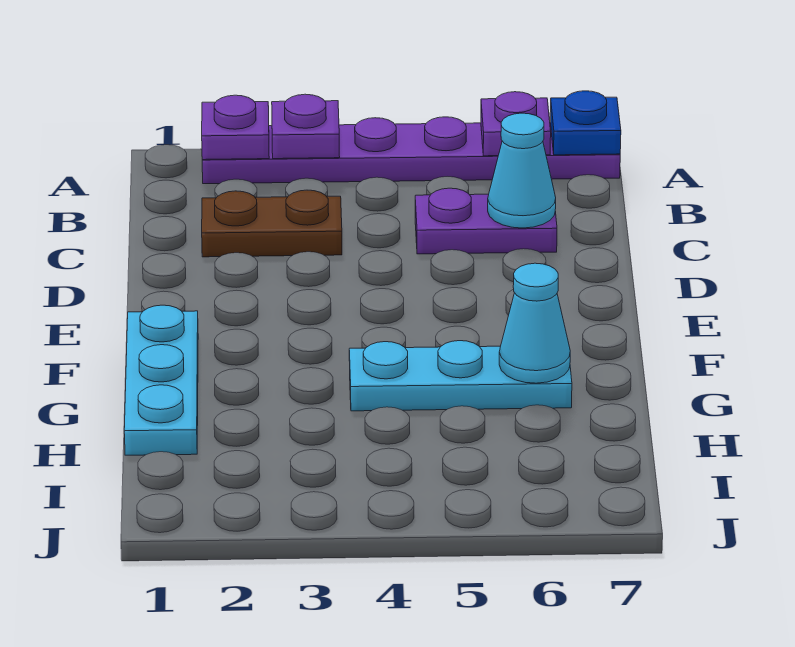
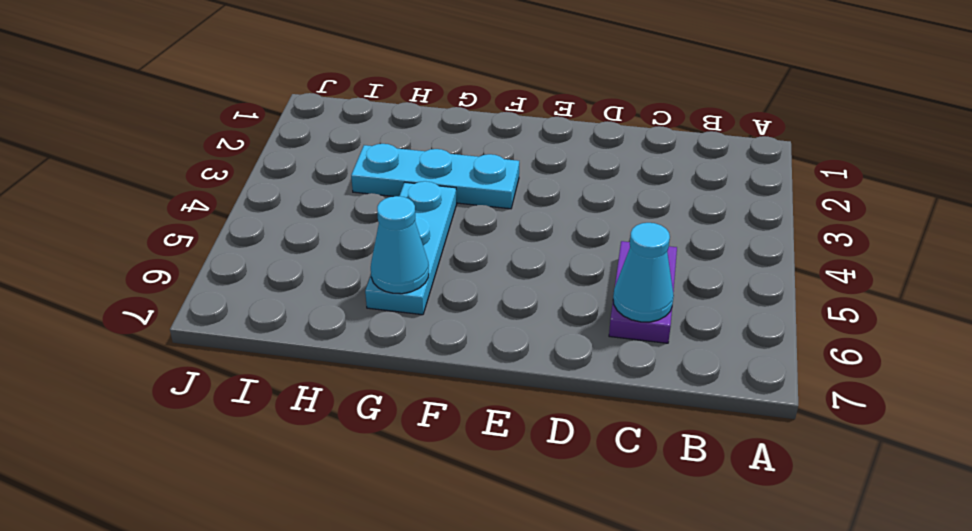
cyan 1x3 plate [351,144,519,209] -> cyan 1x3 plate moved to [124,305,198,455]
none -> purple 1x6 plate [202,117,620,184]
none -> brown 1x2 plate [202,190,342,257]

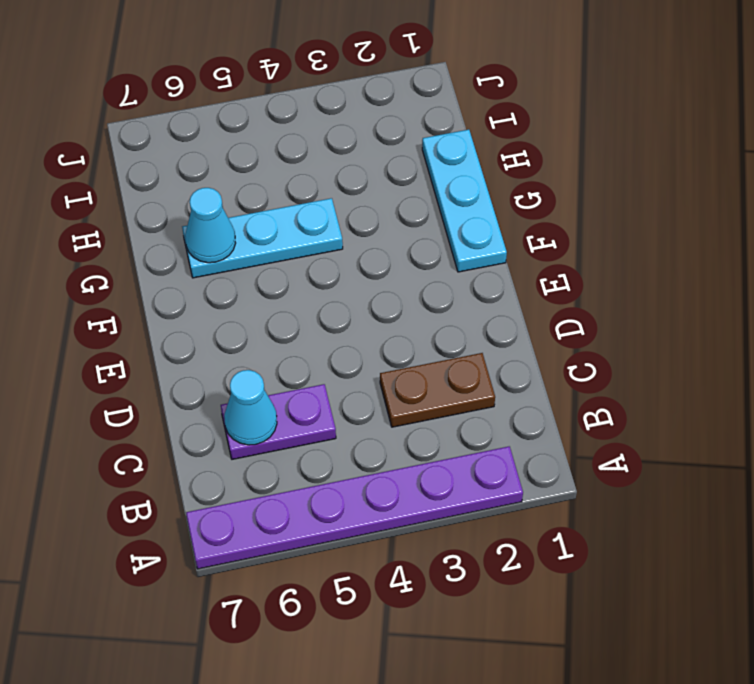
none -> purple 1x1 plate [202,95,269,160]
none -> purple 1x1 plate [272,94,340,159]

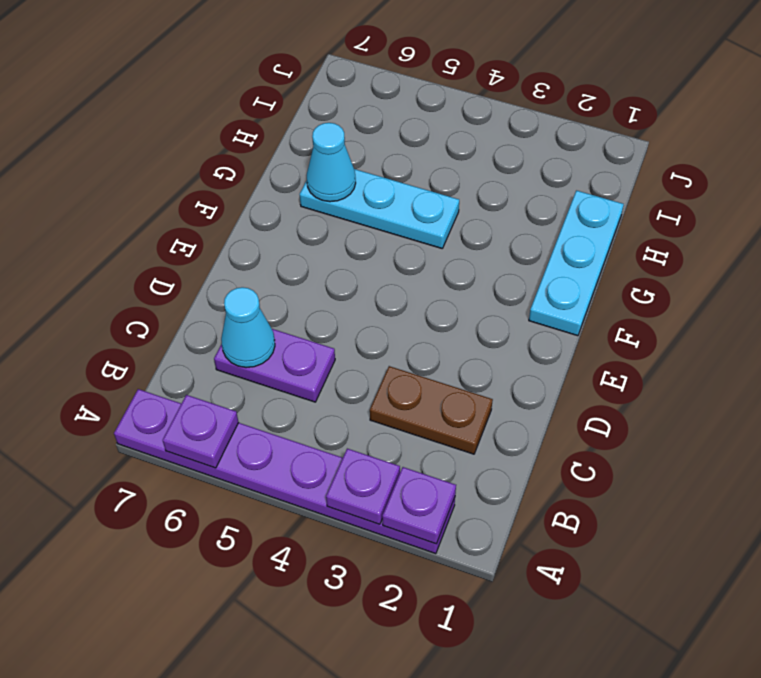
none -> blue 1x1 plate [550,91,621,155]

